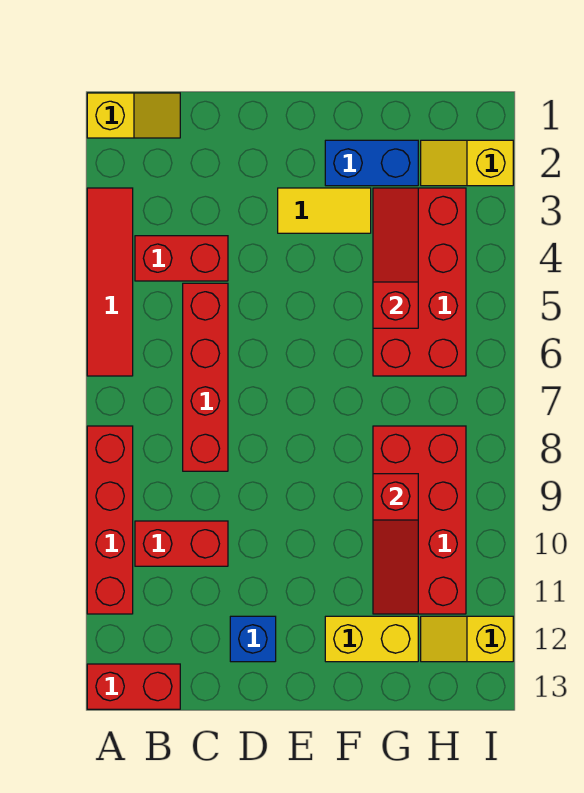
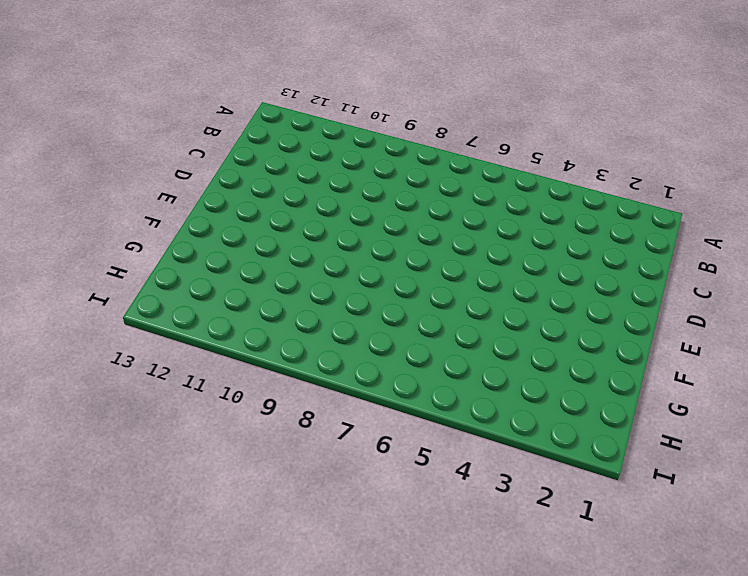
none -> yellow 1x2 slope [87,93,180,138]
none -> red 1x4 tile [87,188,133,376]
none -> red 1x4 brick [87,426,133,614]

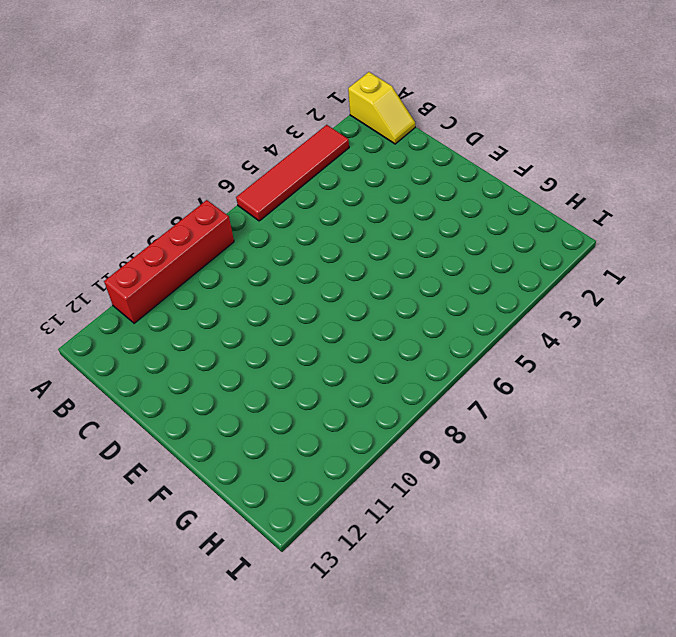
none -> red 1x2 brick [87,664,180,709]
none -> red 1x2 brick [135,236,228,281]
none -> red 1x2 brick [135,521,228,566]

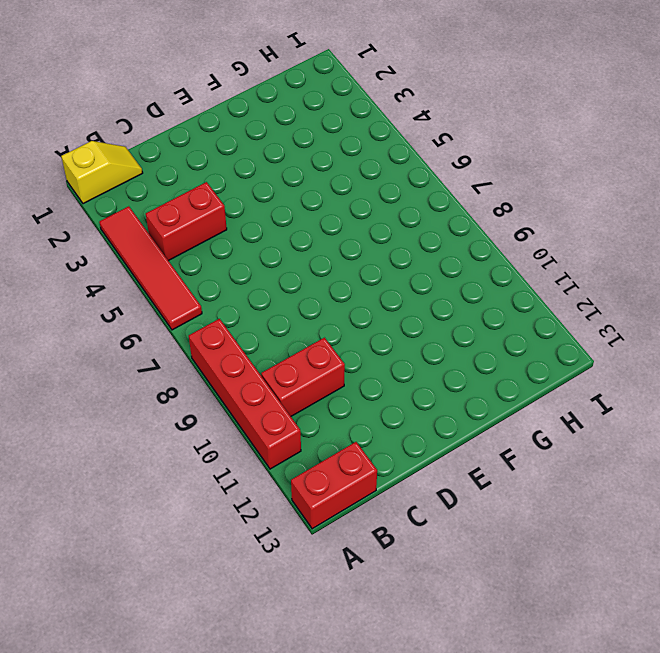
none -> red 1x4 brick [183,283,228,471]
none -> blue 1x1 brick [230,616,276,662]
none -> yellow 1x2 tile [278,188,371,233]

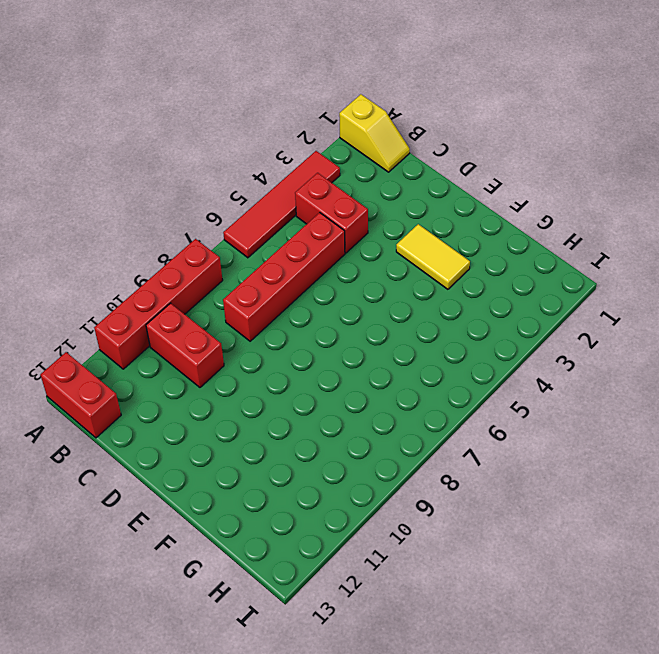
none -> blue 1x1 brick [230,616,276,662]
none -> blue 1x2 brick [325,140,418,186]
none -> yellow 1x2 brick [325,616,418,662]

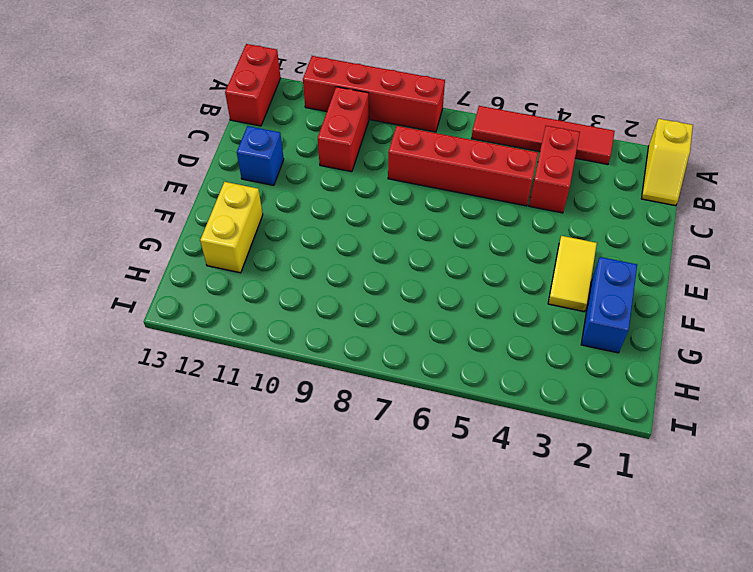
none -> red 2x4 brick [373,188,466,376]
none -> red 2x4 brick [373,426,466,614]
none -> yellow 1x2 slope [421,140,513,186]

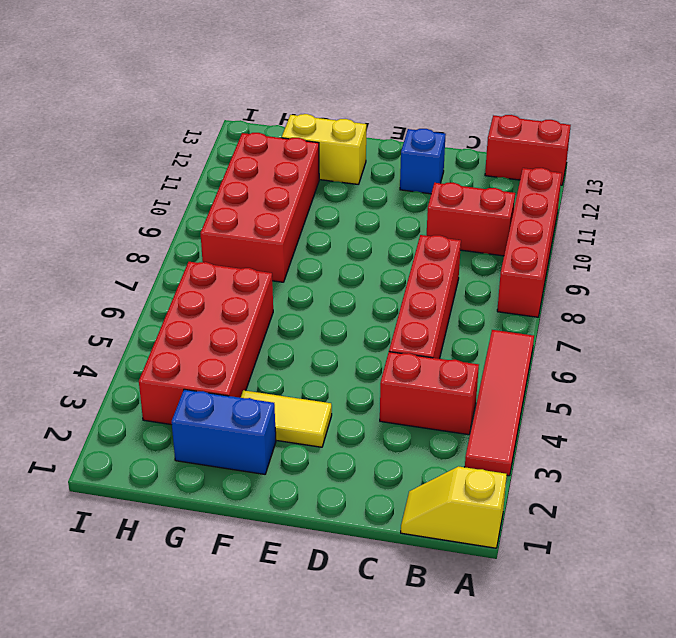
none -> yellow 1x2 slope [421,140,513,186]
none -> yellow 1x2 slope [421,616,513,662]
none -> red 1x3 slope [373,188,418,328]

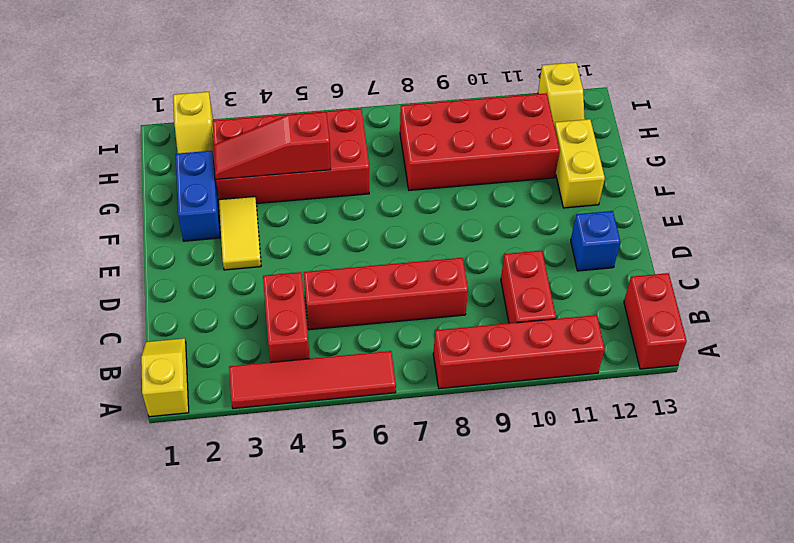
none -> red 1x3 slope [373,474,418,614]

